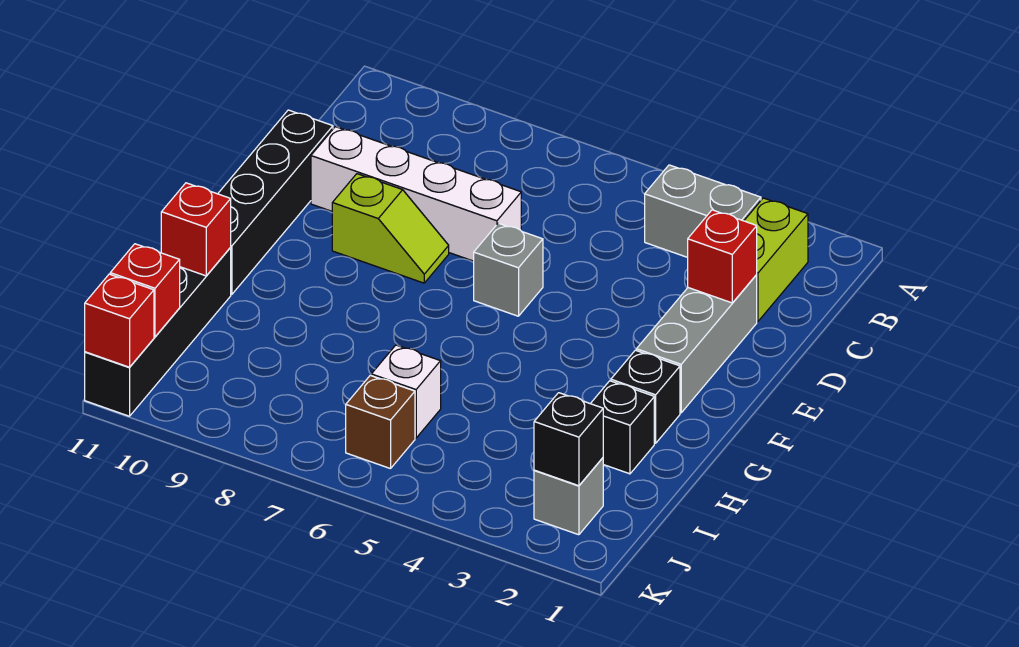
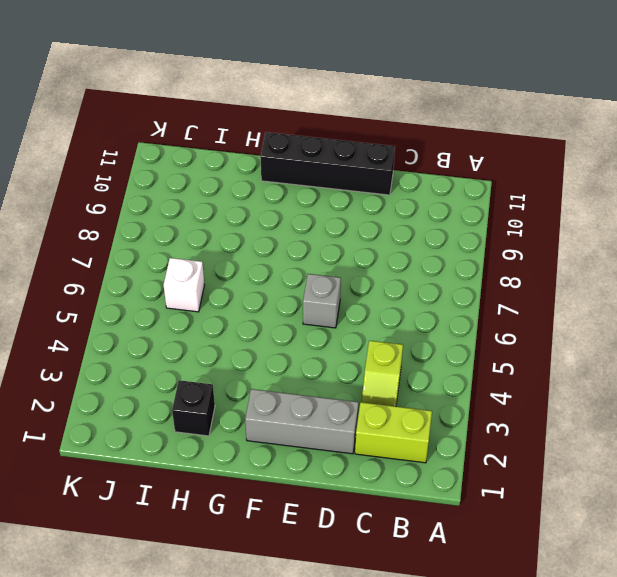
lime 1x2 slope [361,341,403,406] -> lime 1x2 slope moved to [332,174,449,283]
none -> grey 1x2 brick [645,165,761,257]
none -> white 1x4 brick [311,127,521,261]
none -> black 1x1 brick [611,350,680,443]

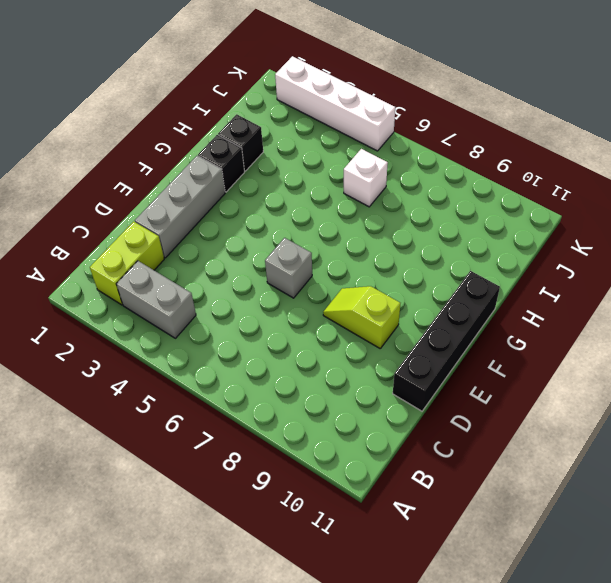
white 1x4 brick [275,56,395,151] -> white 1x4 brick moved to [311,127,521,261]
none -> black 1x4 brick [85,248,231,416]
none -> grey 1x1 brick [534,458,603,535]
none -> brown 1x1 brick [346,376,415,469]

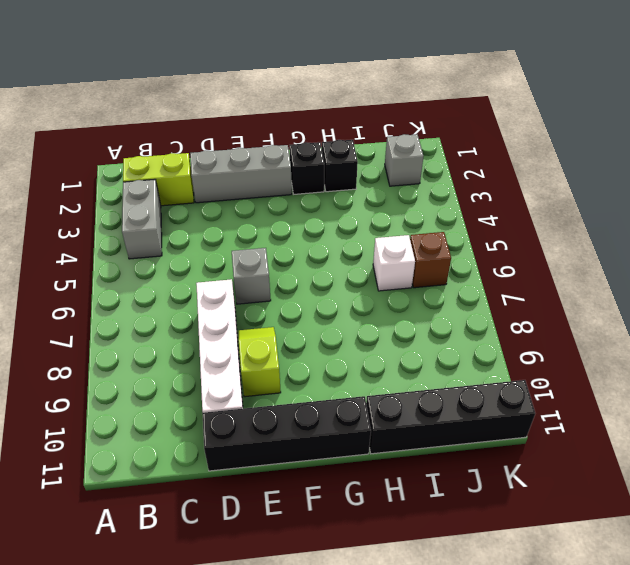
none -> red 1x1 brick [688,210,757,303]
none -> red 1x1 brick [161,183,231,276]
none -> black 1x1 brick [534,393,603,486]

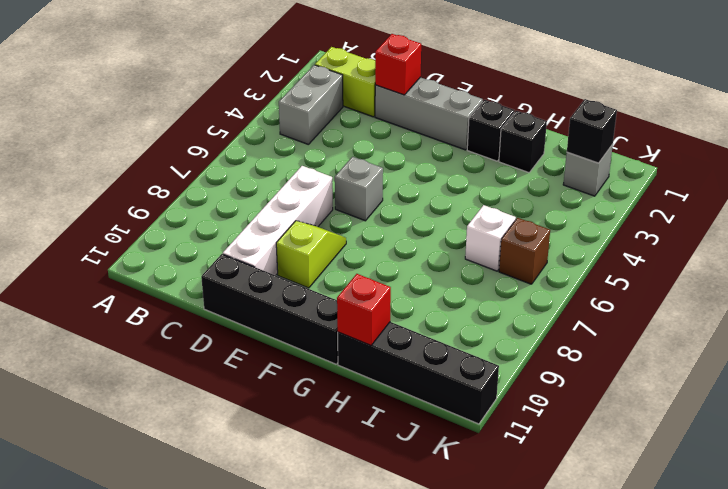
none -> red 1x1 brick [110,244,180,337]
none -> red 1x1 brick [85,274,154,367]

